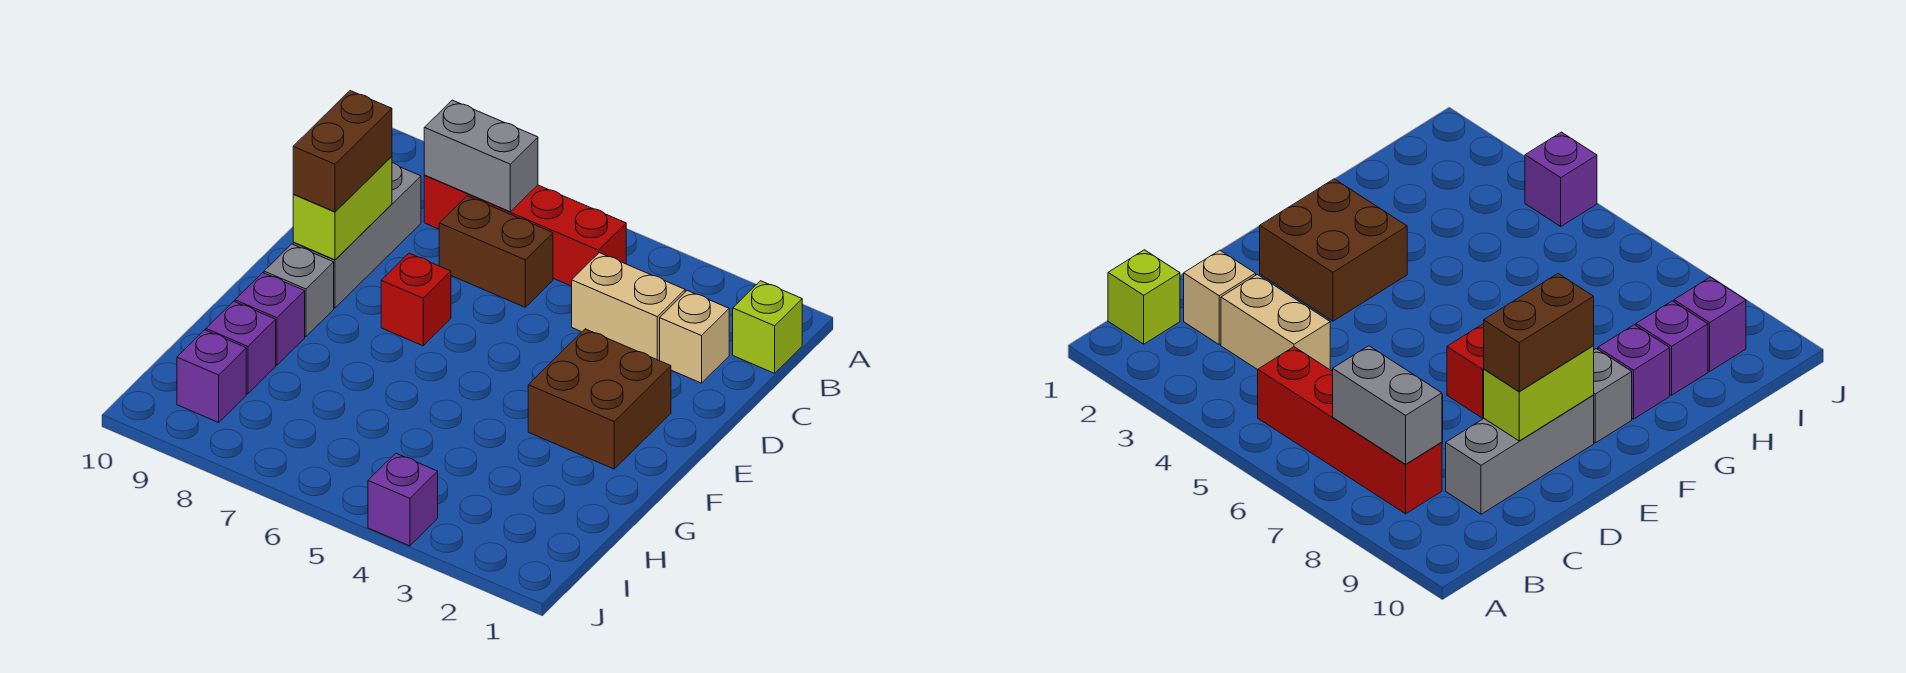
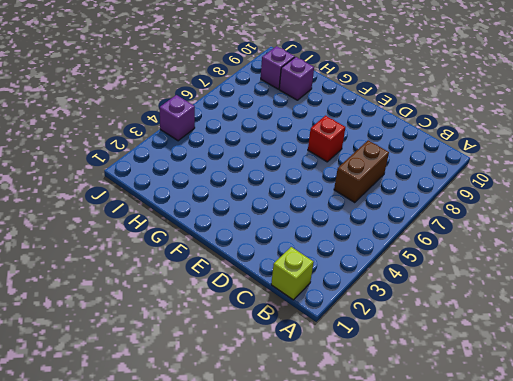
none -> red 1x4 brick [424,175,626,286]
none -> tan 1x1 brick [660,291,729,383]
none -> tan 1x2 brick [572,253,685,361]

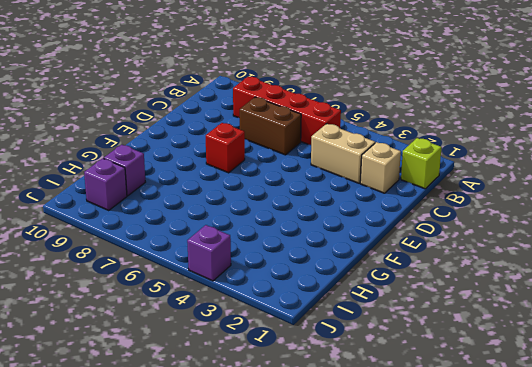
none -> grey 1x3 brick [293,163,421,308]
none -> brown 2x2 brick [528,329,671,469]
none -> grey 1x1 brick [264,244,334,337]

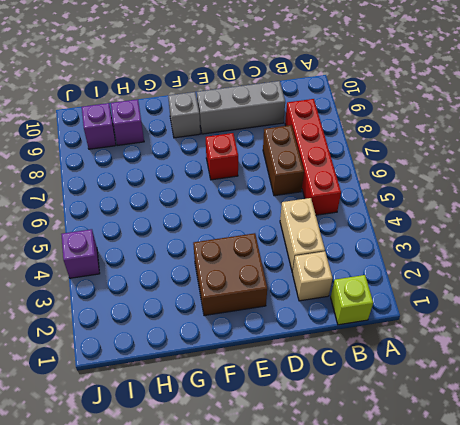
none -> purple 1x1 brick [235,273,305,365]
none -> grey 1x2 brick [424,100,538,212]
none -> lime 1x2 brick [293,156,392,260]

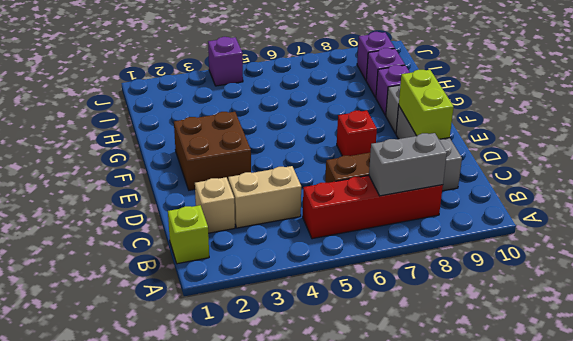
none -> brown 1x2 brick [293,91,392,212]

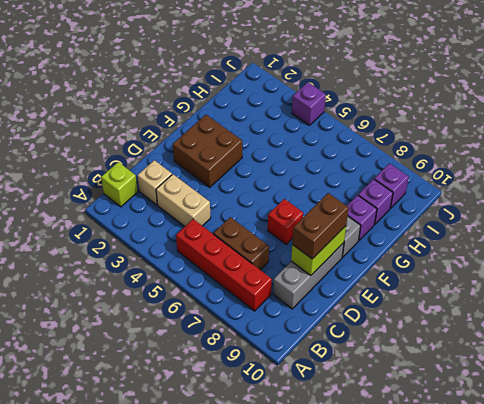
none -> grey 1x2 brick [424,100,538,212]

